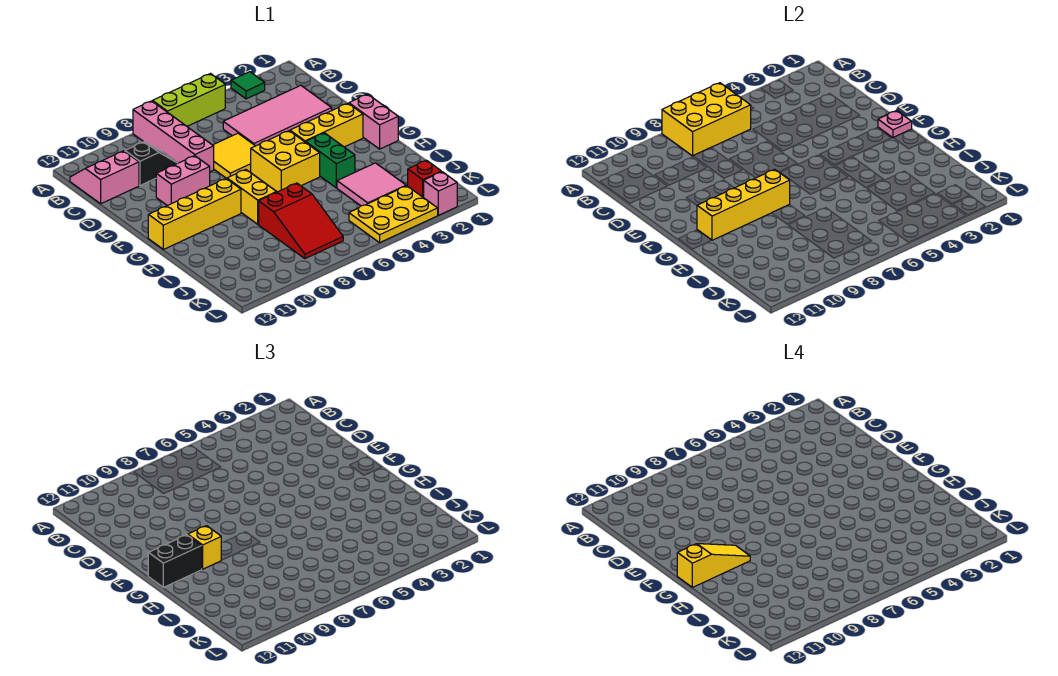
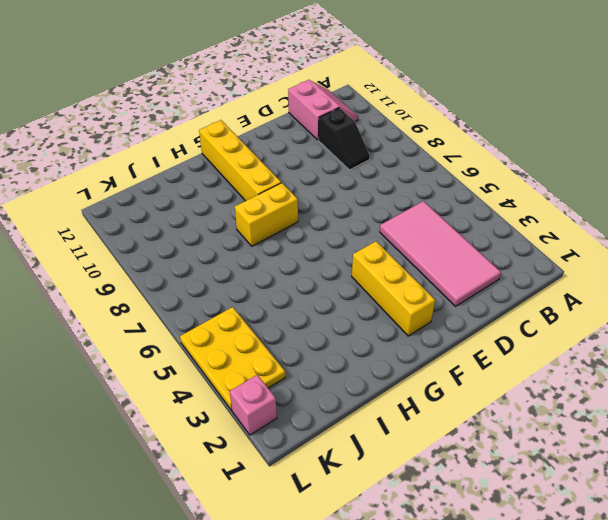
none -> green 1x1 tile [231,72,265,99]
none -> lime 1x3 brick [153,74,225,126]
none -> pink 1x4 brick [133,101,214,172]

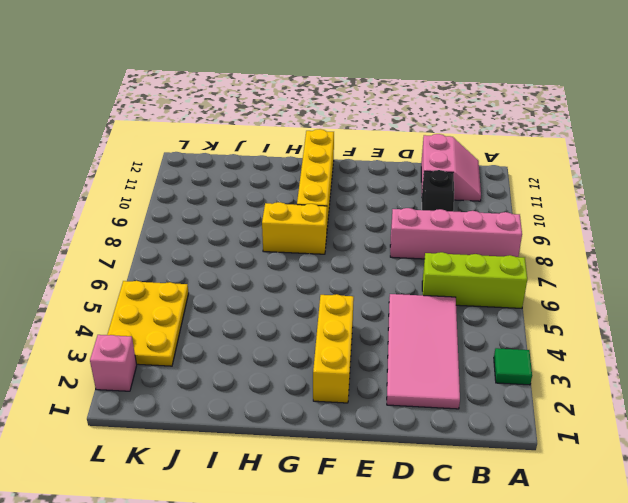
lime 1x3 brick [422,252,527,308] -> lime 1x3 brick turned to [153,74,225,126]
none -> yellow 2x2 tile [213,133,255,179]
none -> pink 1x2 brick [156,156,210,206]
none -> pink 1x2 brick [349,94,398,149]

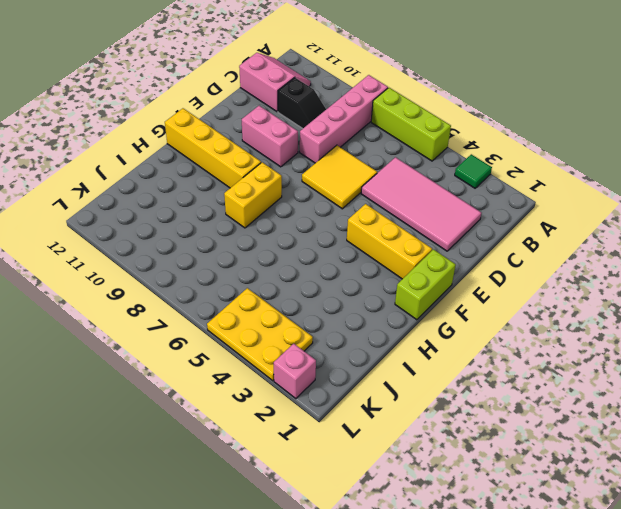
lime 1x2 brick [395,250,456,320] -> pink 1x2 brick [349,94,398,149]
none -> yellow 2x2 brick [251,131,320,192]
none -> green 1x2 brick [306,133,355,188]
none -> pink 2x2 tile [337,163,406,206]

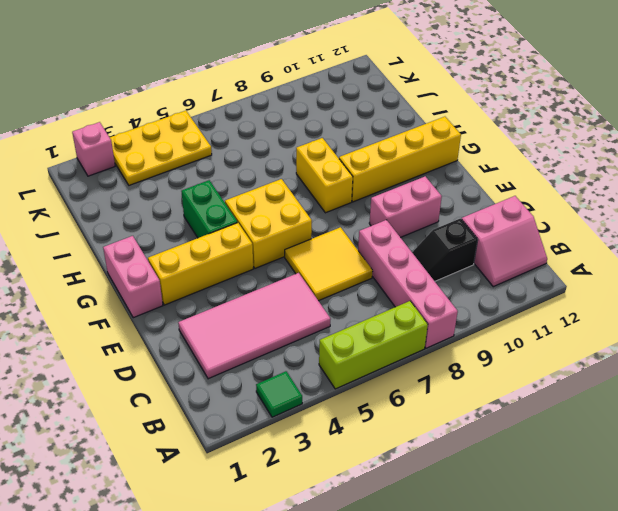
none -> pink 2x2 tile [337,163,406,206]
none -> red 2x3 slope [259,183,343,259]
none -> red 1x1 brick [408,160,441,198]

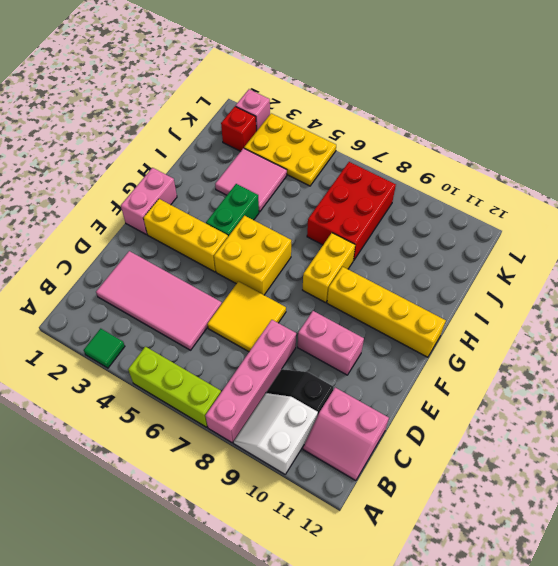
white 2x2 slope [234,393,318,474] -> none
red 2x3 brick [307,162,396,261] -> red 2x3 slope [259,183,343,259]
none -> yellow 2x3 brick [662,83,751,156]
none -> pink 1x1 plate [878,111,912,138]
none -> yellow 1x4 brick [697,169,790,240]

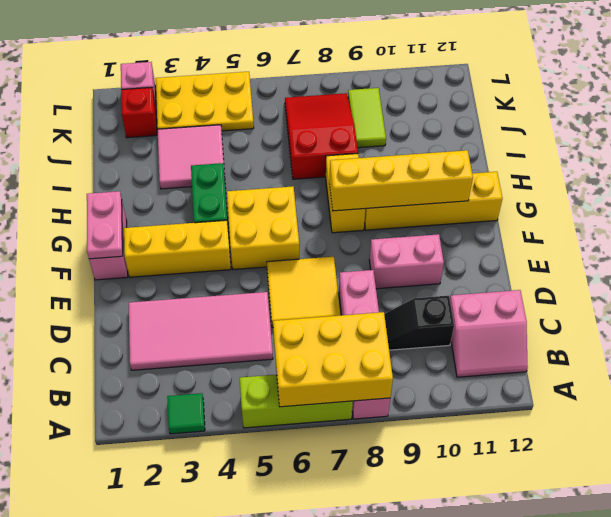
pink 1x2 plate [87,191,123,259] -> pink 1x1 plate [878,111,912,138]
lime 1x2 tile [348,88,386,148] -> none
none -> yellow 1x1 brick [188,526,221,569]
none -> black 1x2 brick [148,535,202,587]
none -> yellow 1x3 slope [677,544,750,587]

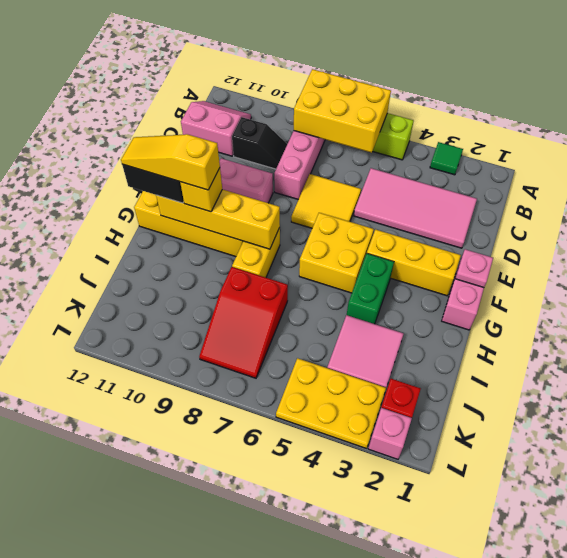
yellow 1x3 slope [121,134,220,190] -> yellow 1x3 slope turned to [677,544,750,587]

